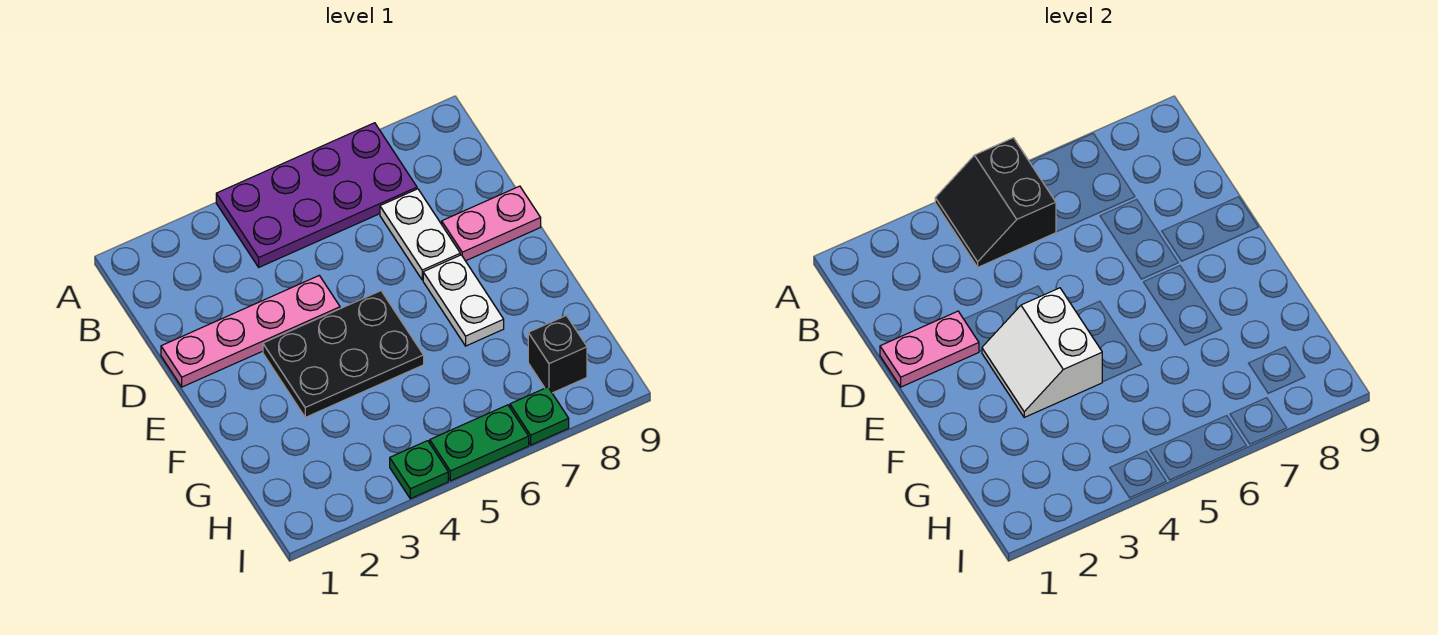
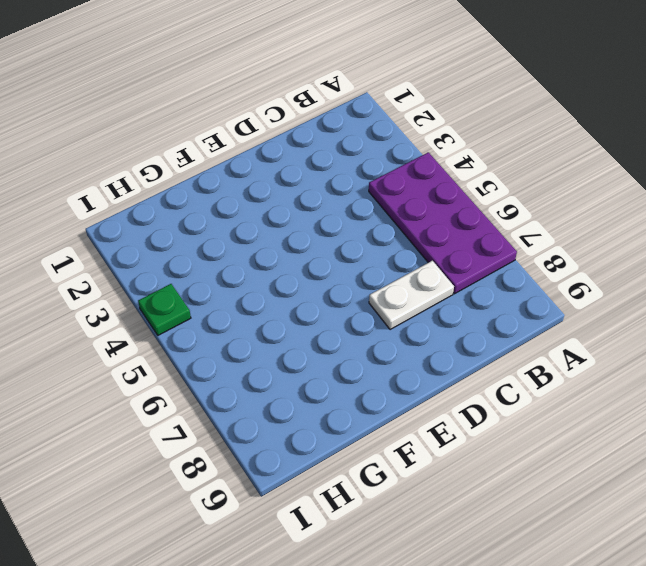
none -> pink 1x4 plate [161,276,340,387]
none -> pink 1x2 plate [442,186,541,261]
none -> black 2x3 plate [263,291,424,417]

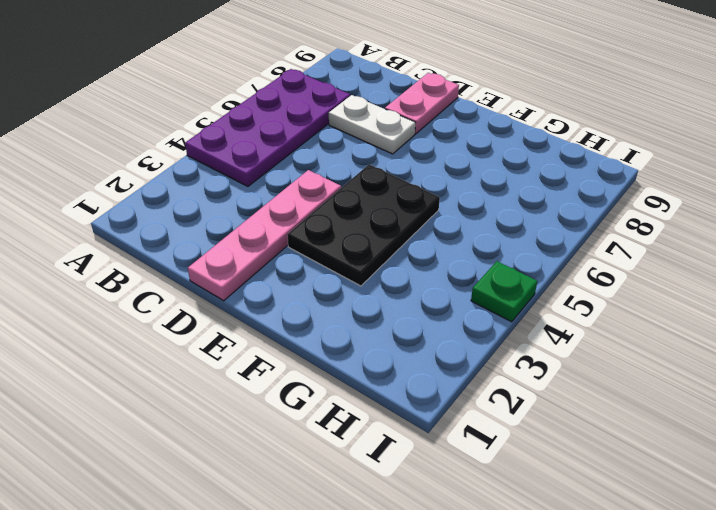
none -> white 1x2 plate [423,255,504,346]
none -> black 1x1 brick [528,316,587,393]
none -> green 1x2 plate [430,405,529,481]

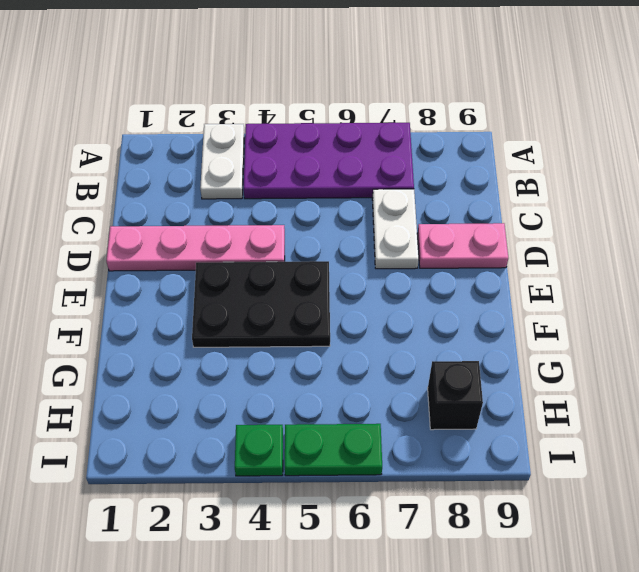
white 1x2 plate [200,124,244,199] -> white 1x2 plate moved to [423,255,504,346]
none -> green 1x1 plate [510,387,569,445]
none -> black 2x2 slope [935,138,1056,267]
none -> pink 1x2 plate [880,311,979,387]

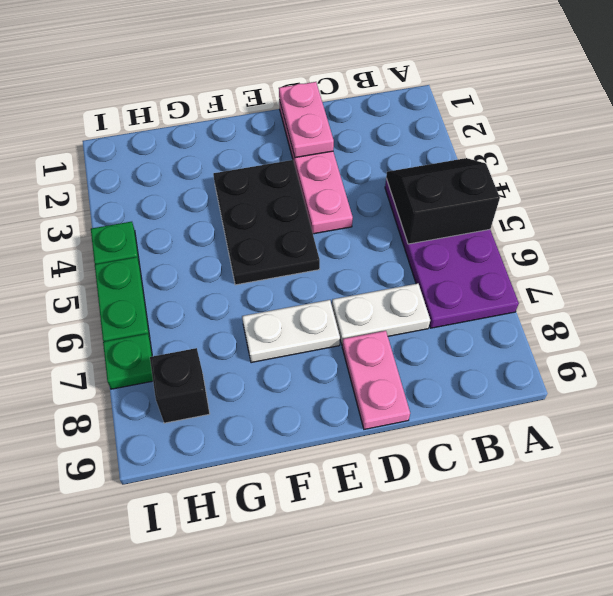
none -> white 2x2 slope [982,288,1102,417]

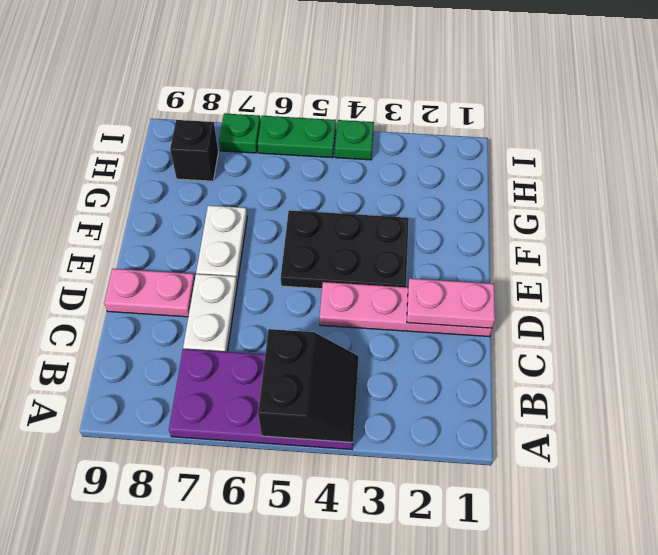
none -> white 2x2 slope [982,288,1102,417]

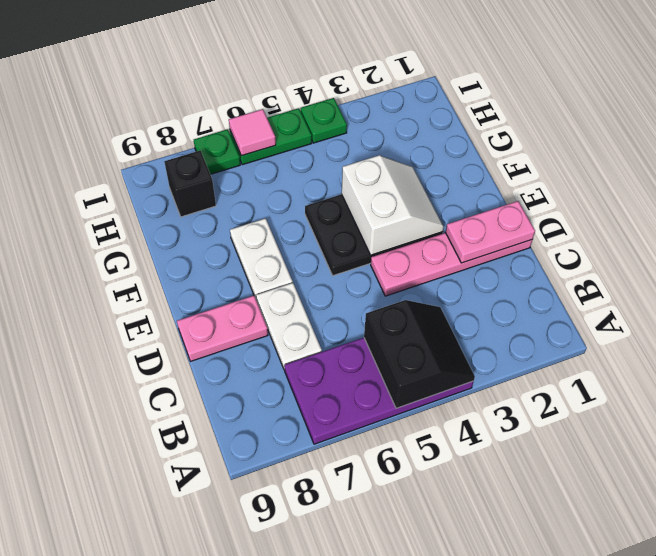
pink 1x1 tile [229,109,276,156] -> none

